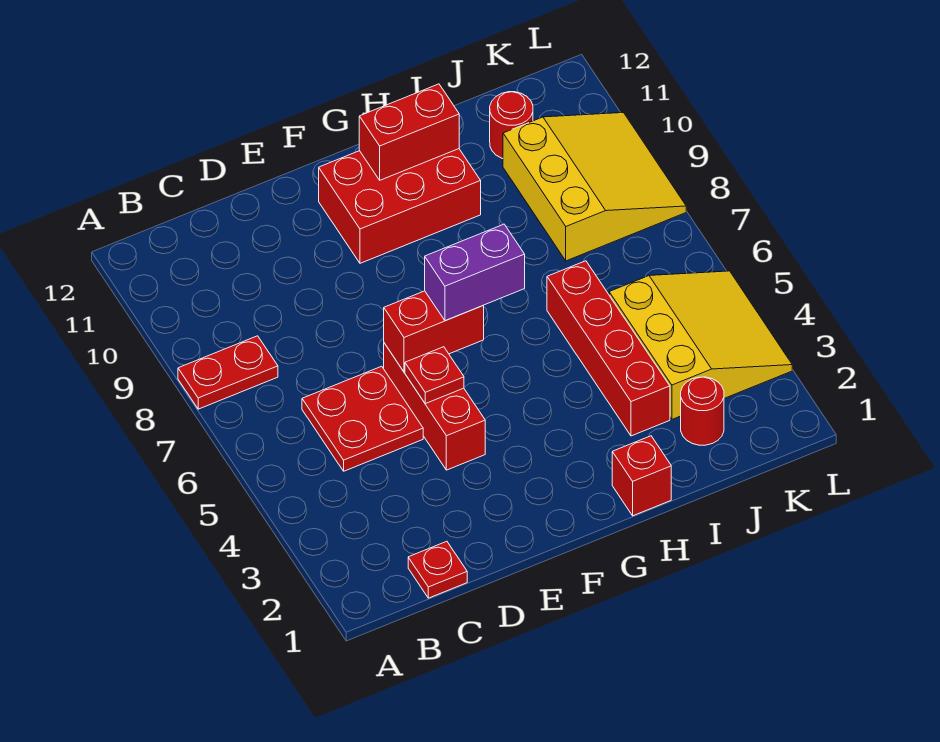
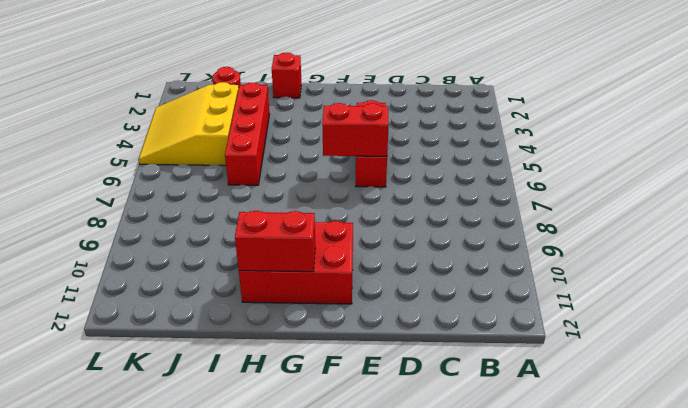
none -> red 1x2 plate [178,336,278,409]
none -> red 1x1 plate [408,541,467,598]
none -> red 2x2 plate [302,366,423,471]

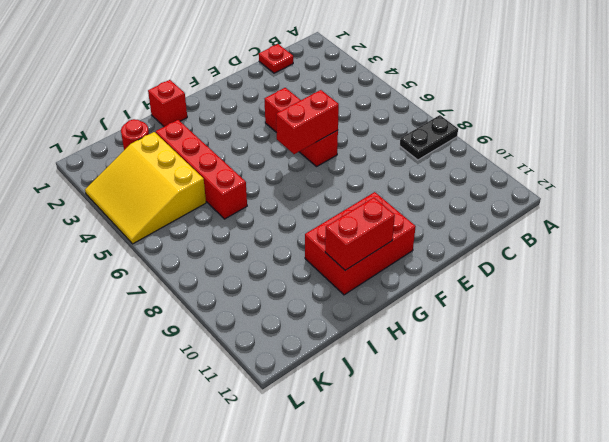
black 1x2 plate [400,115,458,160] -> red 1x2 plate [178,336,278,409]
none -> red 2x2 plate [302,366,423,471]
none -> yellow 3x3 slope [503,113,686,261]
none -> red 1x1 round brick [490,92,533,158]

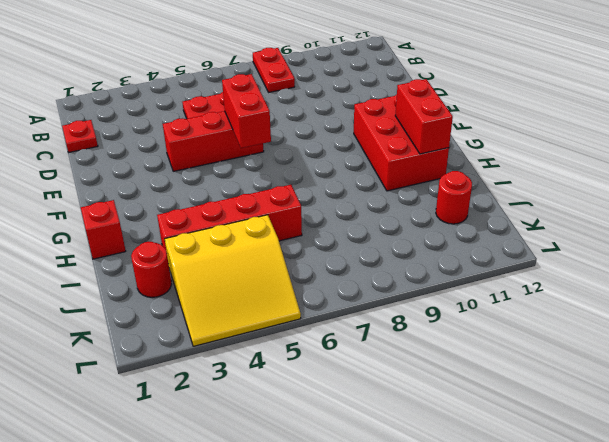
none -> yellow 3x3 slope [503,113,686,261]
none -> red 1x1 plate [405,347,464,404]
none -> purple 1x2 brick [425,224,525,321]

